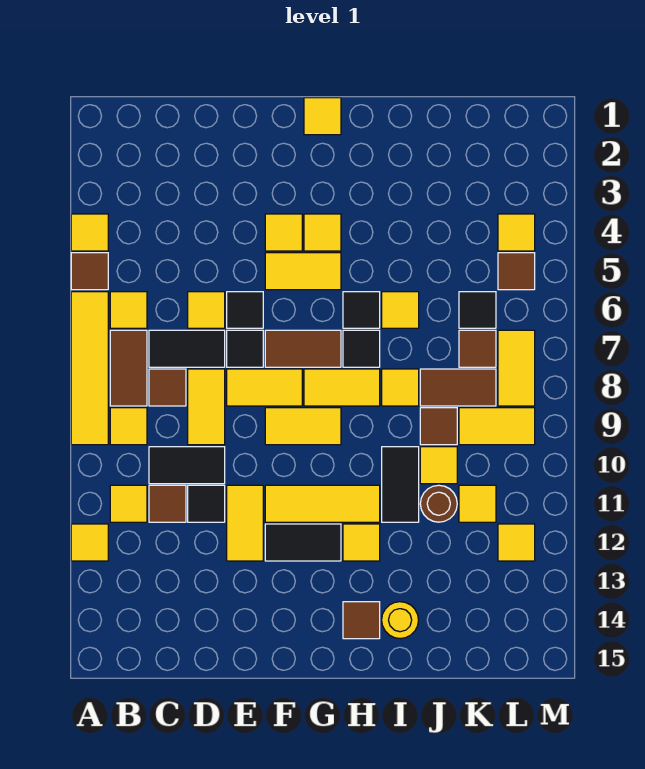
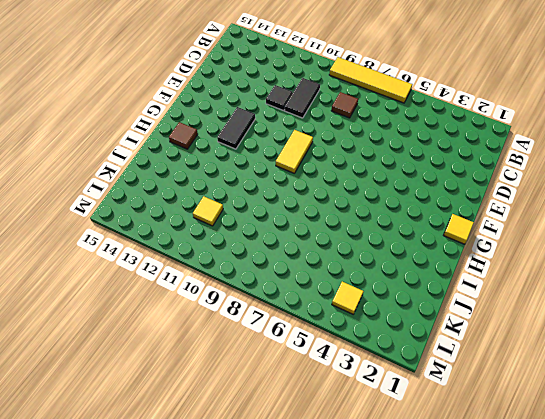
none -> yellow 1x1 tile [71,214,108,251]
none -> brown 1x1 tile [71,253,108,290]
none -> yellow 1x1 tile [71,524,108,561]
none -> yellow 1x1 tile [110,292,147,328]

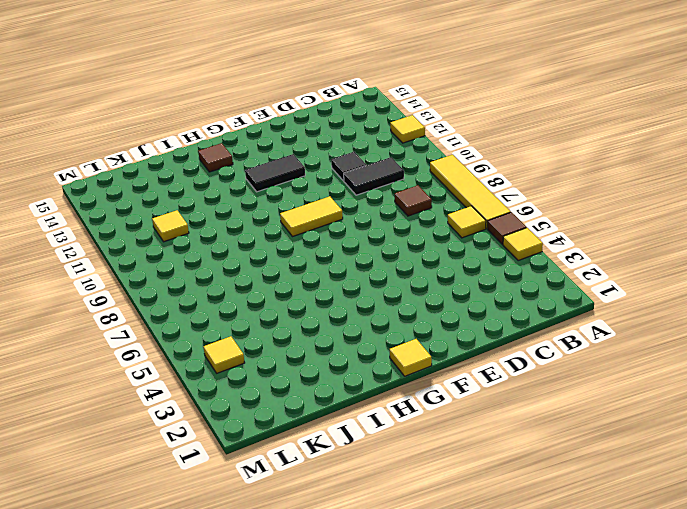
none -> brown 1x2 tile [110,330,147,406]
none -> yellow 1x1 tile [110,408,147,445]
none -> yellow 1x1 tile [110,485,147,522]
none -> black 1x2 tile [149,330,225,367]

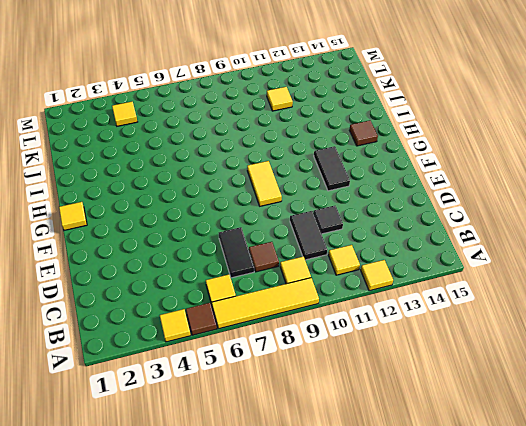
none -> brown 1x2 tile [110,330,147,406]
none -> brown 1x1 tile [149,485,186,522]
none -> yellow 1x1 tile [188,292,225,328]
none -> yellow 1x2 tile [188,369,225,445]

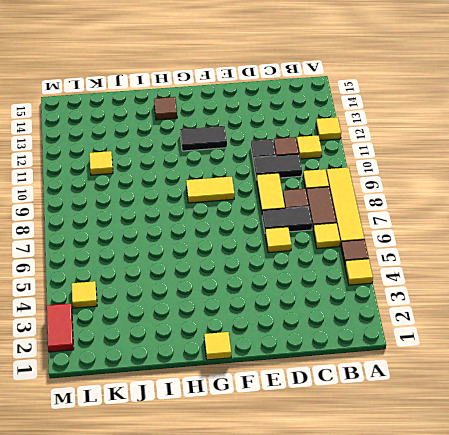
red 1x2 tile [47,304,74,352] -> none
none -> black 1x1 tile [227,292,263,328]
none -> black 1x1 tile [227,330,263,367]
none -> yellow 1x2 tile [227,369,302,406]
none -> yellow 1x2 tile [227,485,263,561]

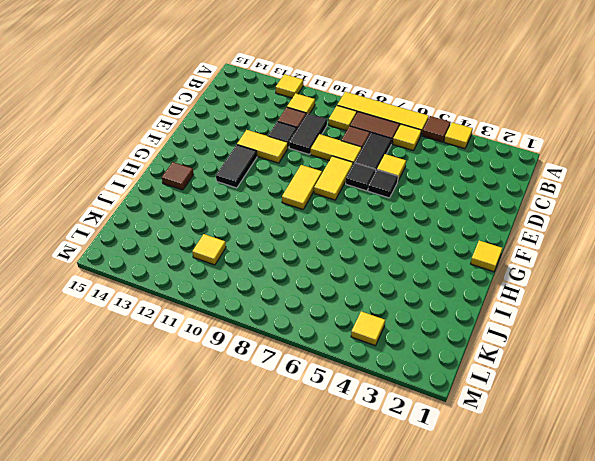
none -> yellow 1x1 tile [265,214,302,251]
none -> yellow 1x2 tile [265,253,341,290]
none -> brown 1x2 tile [265,330,341,367]
none -> yellow 1x3 tile [265,485,380,522]

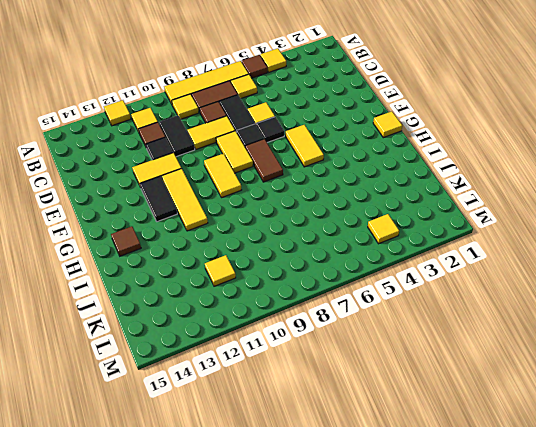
none -> yellow 1x1 tile [265,214,302,251]
none -> yellow 1x1 tile [304,214,341,251]
none -> yellow 1x2 tile [304,369,380,406]
none -> black 1x1 tile [343,292,380,328]

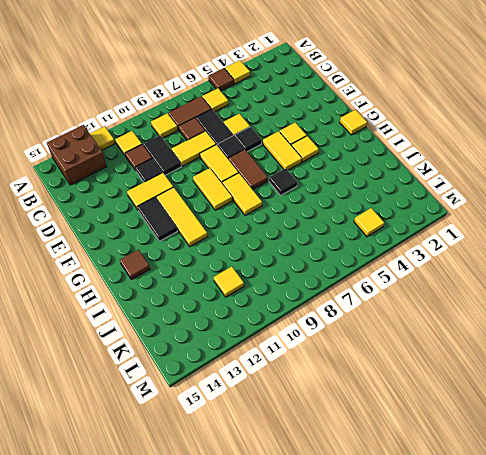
brown 2x2 brick [47,125,107,185] -> none
none -> yellow 1x4 tile [71,292,108,445]
none -> black 1x1 tile [343,330,380,367]
none -> yellow 1x1 tile [343,524,380,561]
none -> yellow 1x1 tile [382,292,419,328]

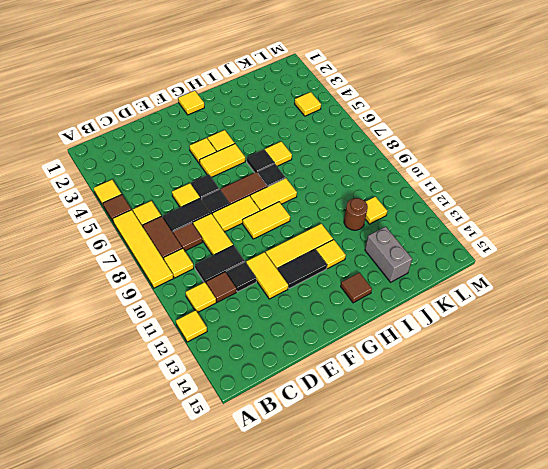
grey 1x2 brick [365,227,412,282] -> none
none -> yellow 1x1 tile [382,369,419,406]
none -> black 1x2 tile [382,447,419,522]
none -> yellow 1x1 round brick [382,602,418,639]
none -> brown 1x2 tile [420,369,496,406]

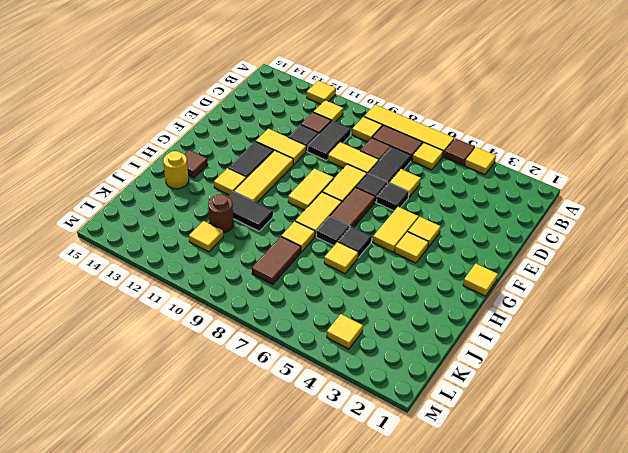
none -> brown 1x1 tile [420,408,457,445]
none -> yellow 1x1 tile [420,447,457,484]
none -> black 1x1 tile [459,292,496,328]
none -> brown 1x1 tile [459,330,496,367]

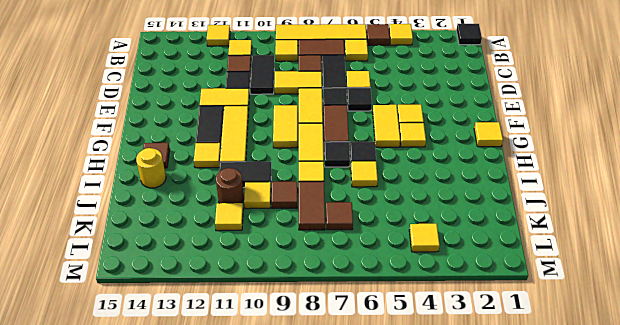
black 1x1 tile [456,24,482,45] -> black 1x1 tile moved to [459,292,496,328]
none -> yellow 1x2 tile [459,408,535,445]
none -> brown 1x1 tile [498,253,535,290]
none -> yellow 1x2 tile [498,330,535,406]
none -> yellow 1x1 tile [498,524,535,561]

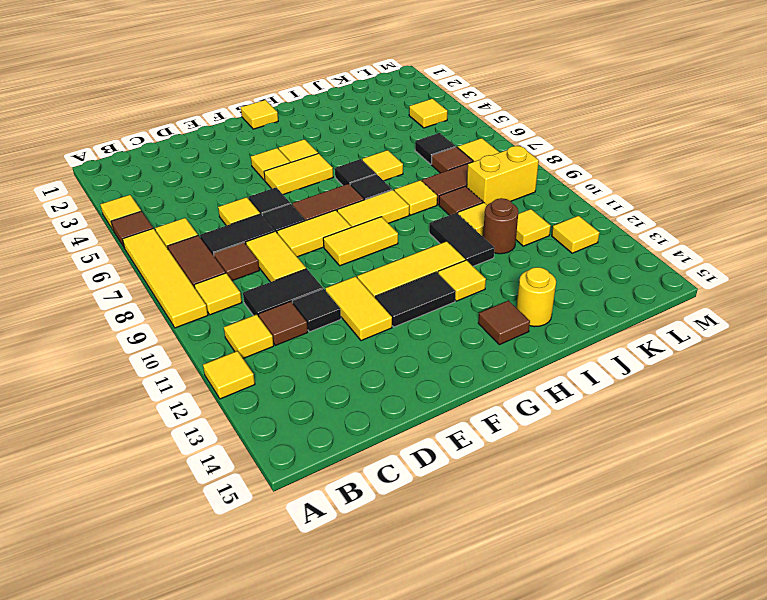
yellow 1x2 brick [467,146,539,205] -> yellow 1x2 tile [459,408,535,445]
none -> brown 1x1 tile [498,253,535,290]

